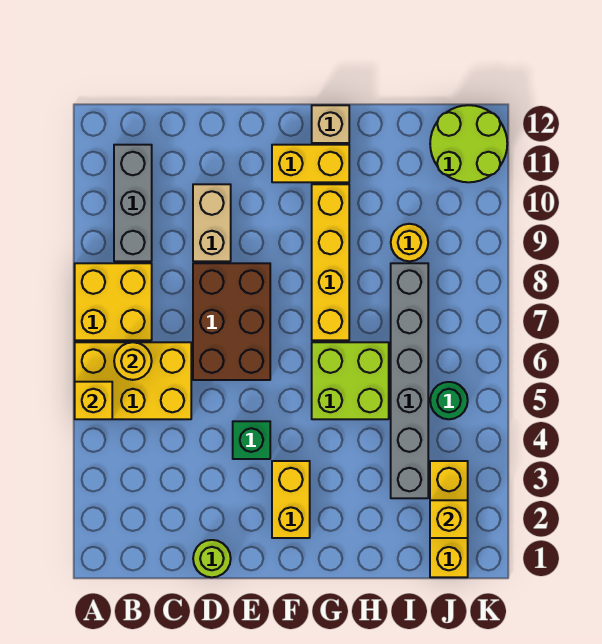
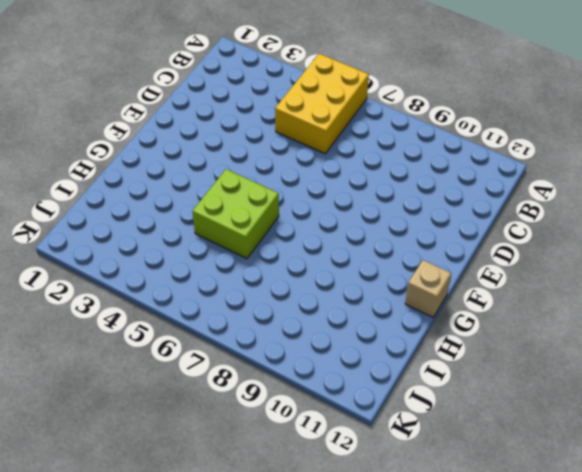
none -> yellow 2x2 brick [75,263,152,340]
none -> grey 1x3 brick [114,145,152,261]
none -> lime 1x1 round brick [193,540,231,577]

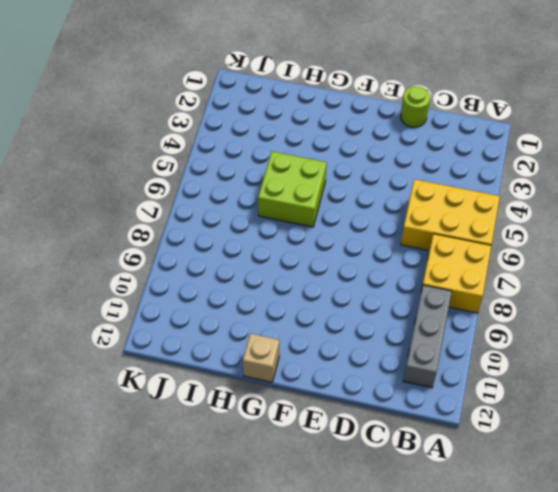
none -> brown 2x3 brick [193,263,270,380]
none -> tan 1x2 brick [193,184,231,261]
none -> green 1x1 brick [233,421,270,459]

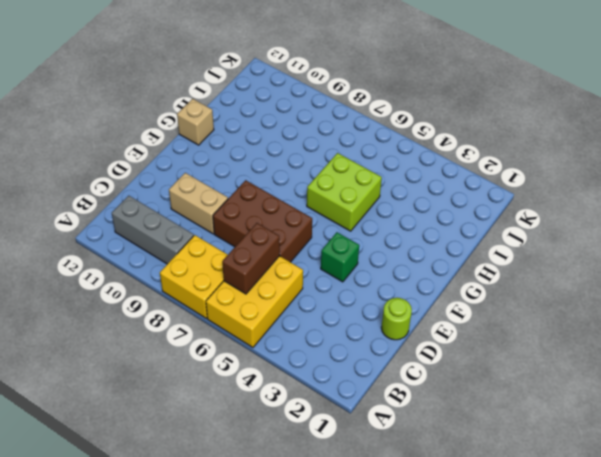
brown 1x2 brick [222,223,280,294] -> yellow 1x1 round brick [114,342,152,380]
none -> yellow 1x2 brick [272,461,310,538]
none -> yellow 1x2 brick [272,145,349,182]
none -> yellow 1x4 brick [312,184,349,340]

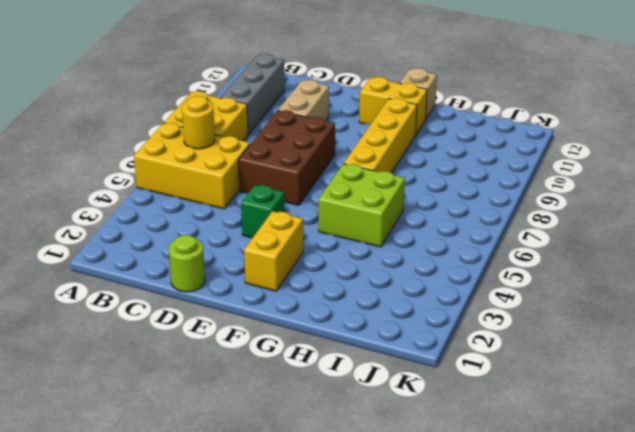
none -> grey 1x6 brick [391,263,428,498]
none -> yellow 1x1 round brick [391,224,428,261]
none -> yellow 1x3 brick [430,461,468,577]

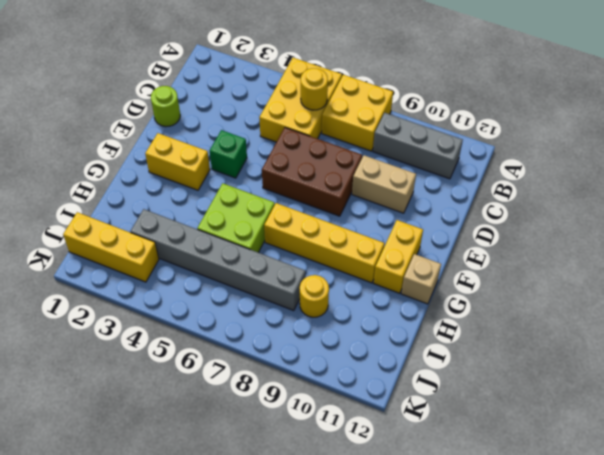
none -> green 1x1 round brick [430,382,468,419]
none -> lime 2x2 round brick [430,105,507,182]
none -> yellow 1x1 brick [75,382,112,419]

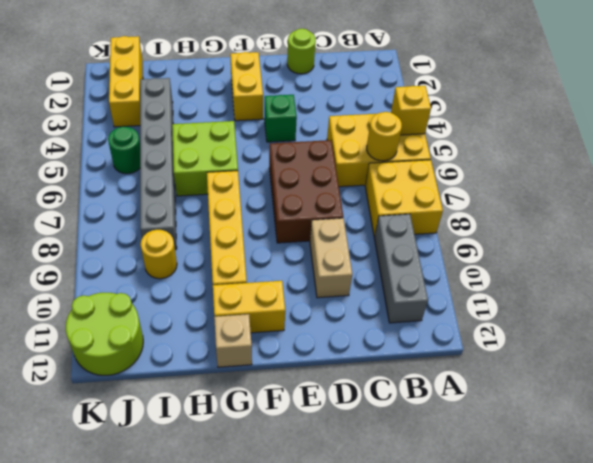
none -> yellow 1x1 brick [430,500,468,538]

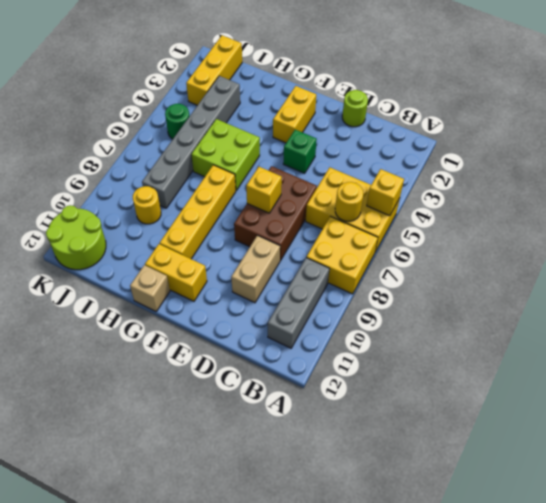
yellow 1x1 brick [246,167,282,213] -> yellow 1x1 brick moved to [430,500,468,538]

